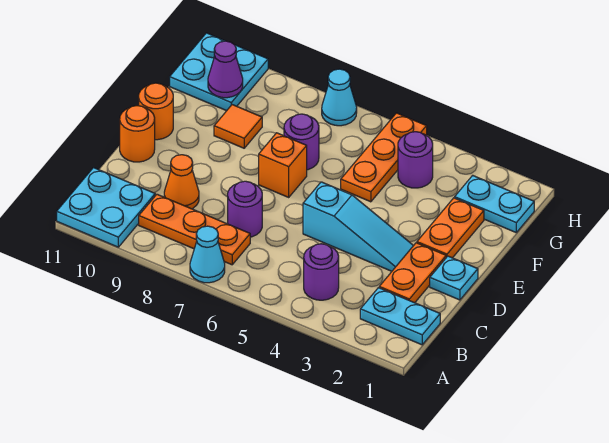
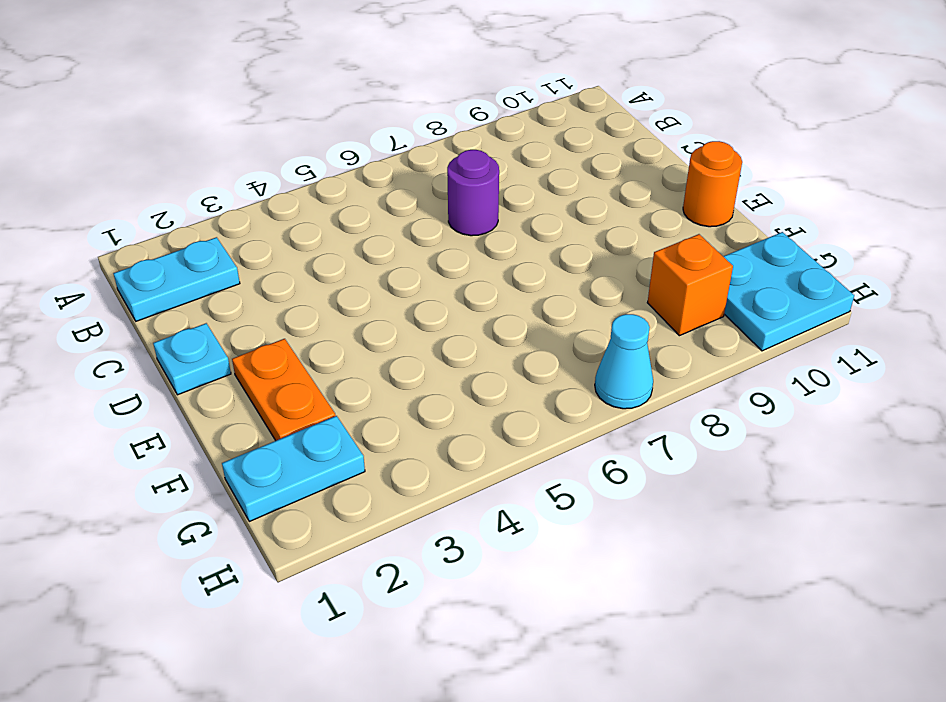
orange 1x1 brick [647,234,733,336] -> orange 1x1 brick moved to [259,133,307,197]
none -> cyan 1x1 cone [190,226,225,283]
none -> cyan 2x2 plate [57,168,155,247]
none -> purple 1x1 round brick [304,244,339,300]

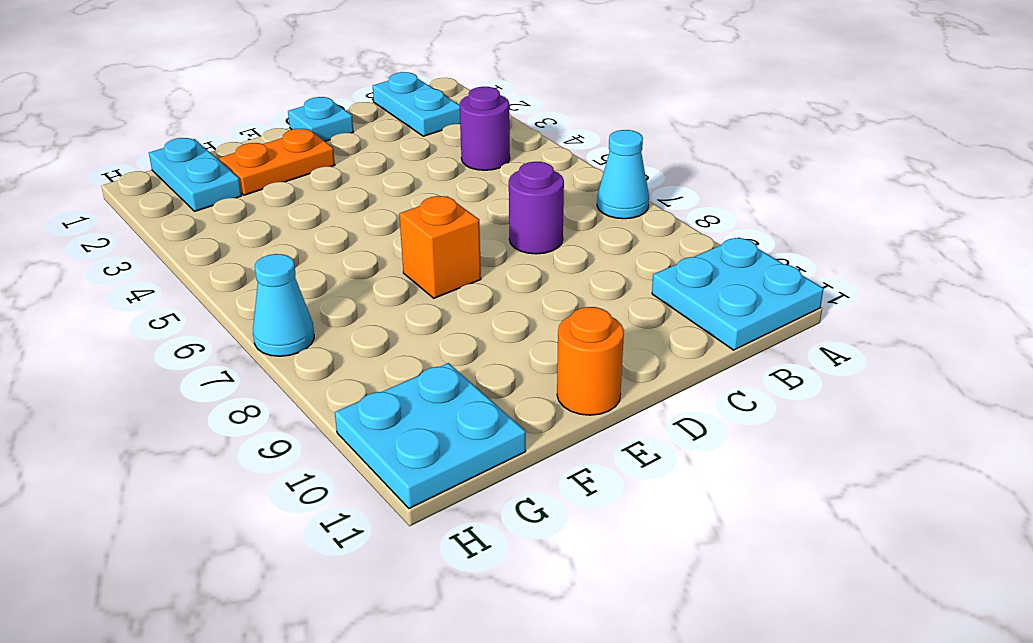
none -> orange 1x3 plate [139,194,250,265]
none -> orange 1x2 plate [379,243,446,303]
none -> orange 1x1 cone [164,155,199,209]

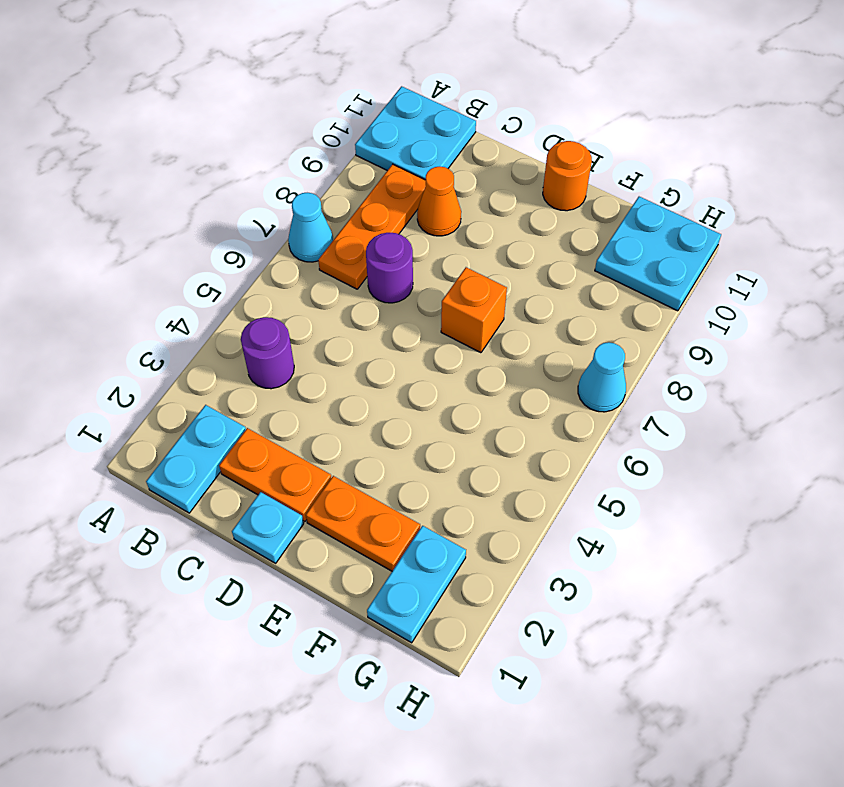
none -> cyan 1x3 slope [303,182,413,271]
none -> orange 1x1 round brick [120,106,155,162]
none -> orange 1x3 plate [341,113,427,202]

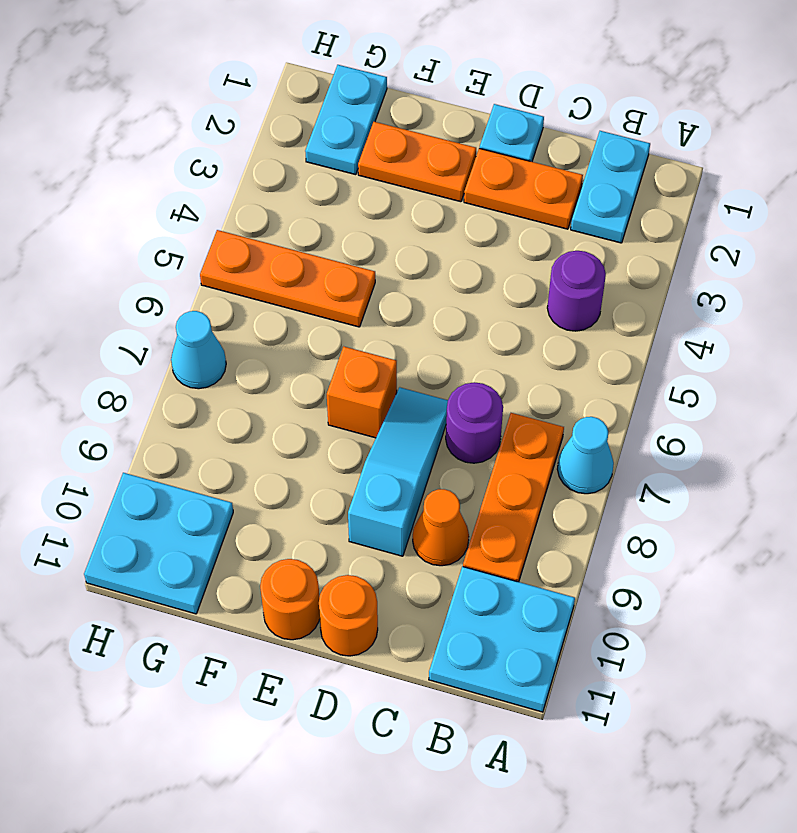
cyan 1x3 slope [348,387,448,556] -> cyan 1x3 slope moved to [303,182,413,271]
none -> purple 1x1 round brick [284,114,319,170]
none -> orange 1x1 tile [214,105,262,148]
none -> purple 1x1 round brick [398,132,433,188]

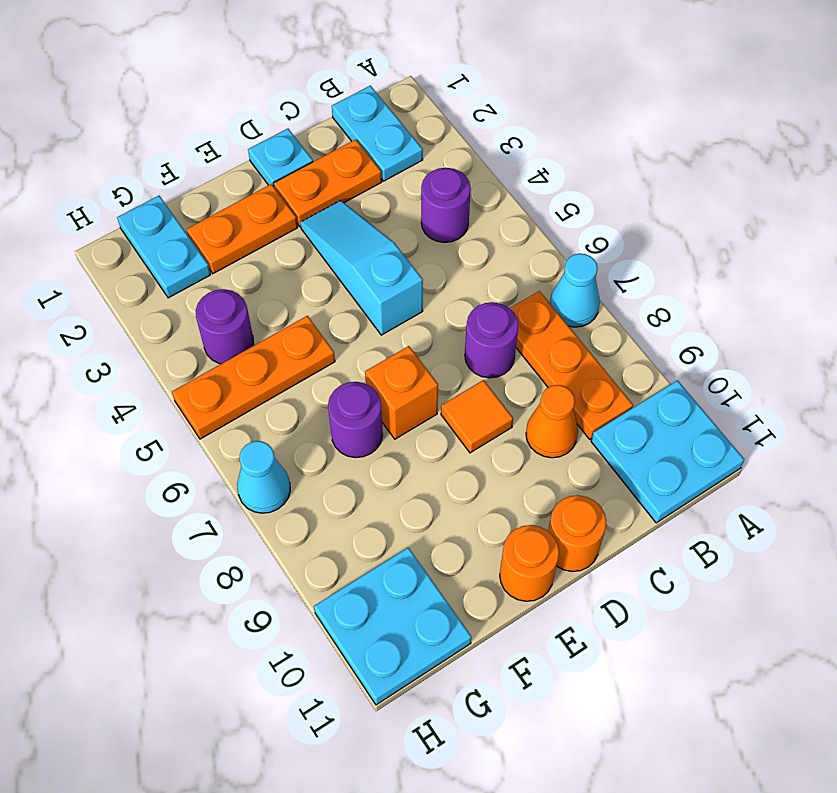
orange 1x1 tile [441,380,513,453] -> orange 1x1 tile moved to [214,105,262,148]
none -> purple 1x1 cone [208,41,243,98]

